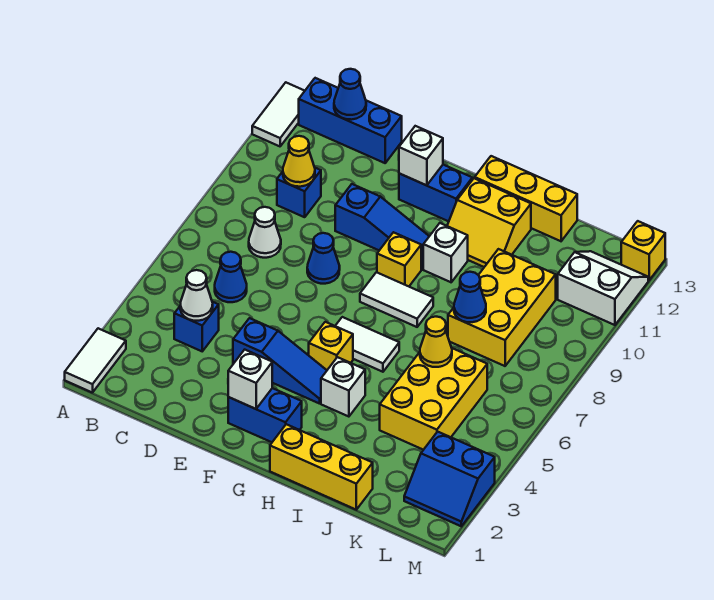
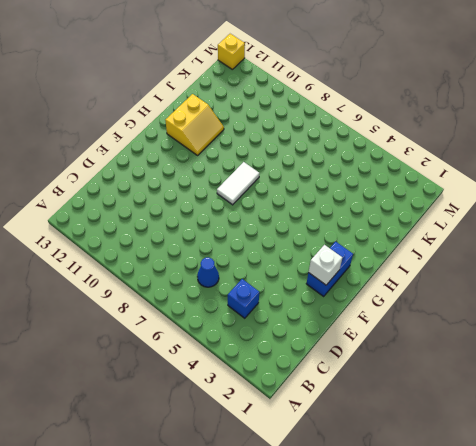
none -> white 1x2 tile [65,328,126,393]
none -> white 1x2 tile [252,83,304,146]
none -> blue 1x3 brick [299,78,402,163]
none -> white 1x1 cone [249,207,281,258]

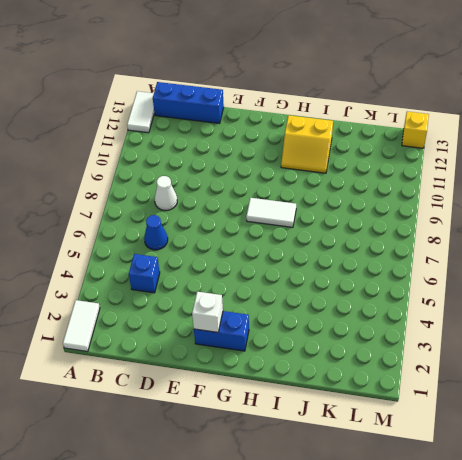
none -> blue 1x1 brick [277,168,321,217]
none -> blue 1x3 slope [233,318,327,404]
none -> blue 1x1 cone [307,233,340,284]
none -> blue 1x3 slope [335,184,429,269]

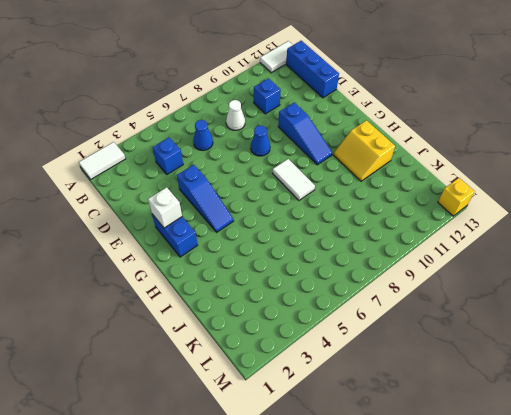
none -> blue 1x2 brick [399,165,472,221]
none -> yellow 1x1 brick [309,322,353,370]
none -> white 1x2 tile [336,317,399,372]
none -> yellow 1x1 brick [377,232,421,286]

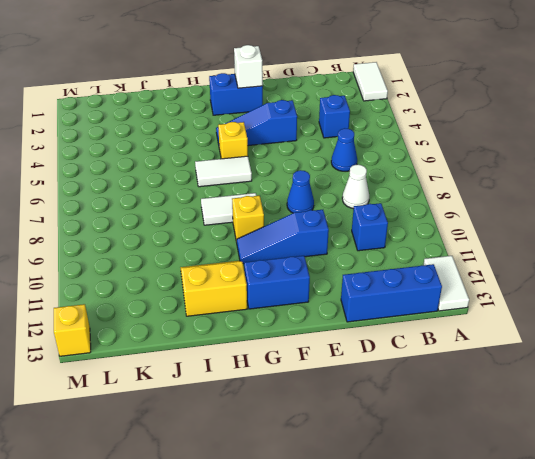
none -> yellow 1x3 brick [270,424,373,510]
none -> white 1x1 brick [321,357,365,417]
none -> white 1x1 brick [423,223,468,282]
none -> yellow 1x3 brick [475,156,577,241]

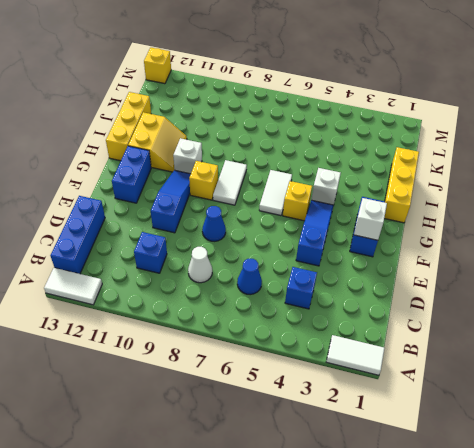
none -> yellow 2x3 brick [380,348,487,450]
none -> yellow 2x3 brick [448,249,556,366]
none -> blue 2x2 slope [404,432,495,526]
none -> white 2x2 slope [558,251,648,325]

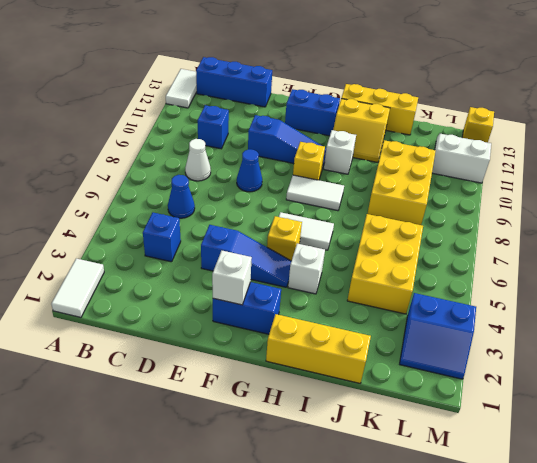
none -> white 1x1 cone [180,270,213,321]
none -> yellow 1x1 cone [283,136,315,187]
none -> blue 1x1 cone [334,69,366,120]
none -> white 1x1 brick [399,126,443,185]

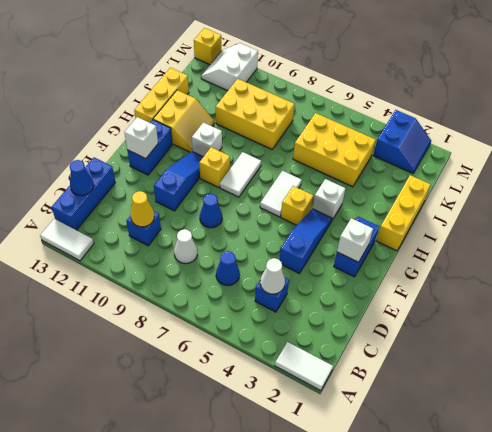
none -> yellow 1x1 cone [420,317,452,367]
none -> blue 1x1 cone [454,272,486,322]

